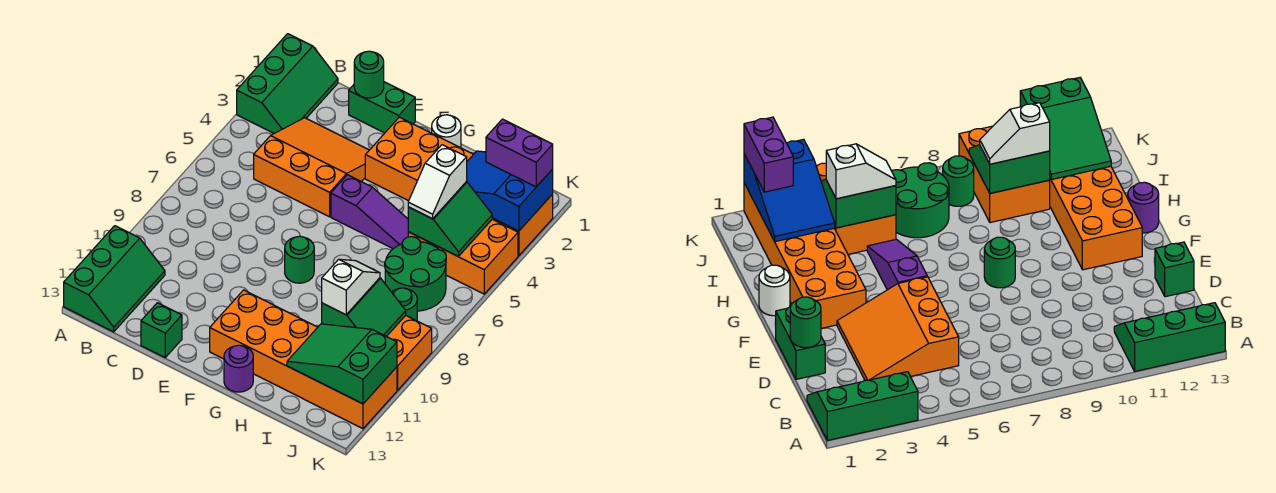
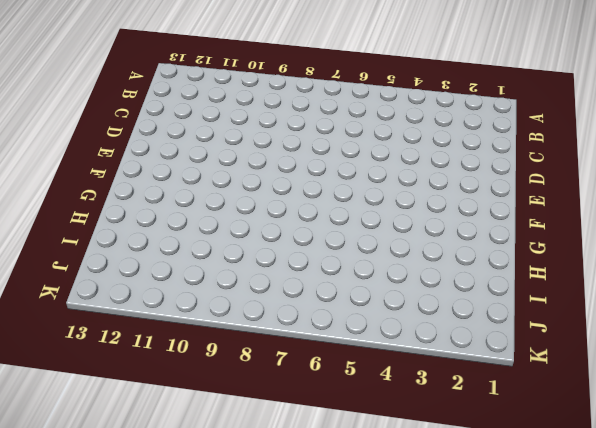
none -> green 2x3 slope [237,34,338,133]
none -> green 2x3 slope [64,226,165,332]
none -> orange 3x3 slope [254,118,369,217]

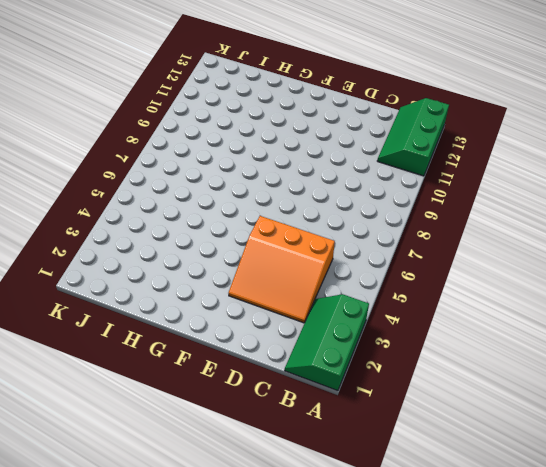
none -> green 1x2 brick [349,82,415,133]
none -> green 1x1 brick [141,303,182,357]
none -> orange 2x6 brick [365,117,553,256]

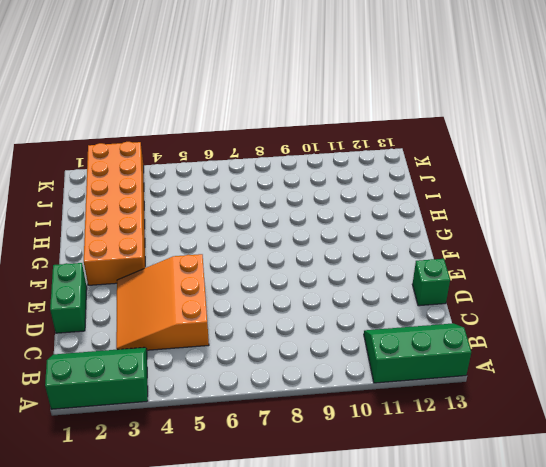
none -> purple 1x3 slope [331,175,408,249]
none -> green 1x1 round brick [285,236,314,283]
none -> orange 2x6 brick [210,290,397,429]

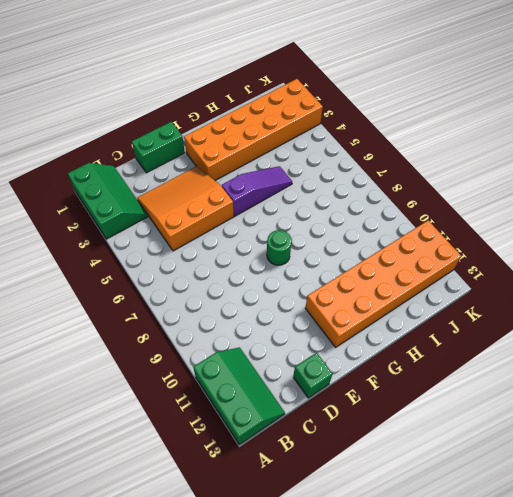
none -> white 1x1 round brick [432,115,461,148]
none -> purple 1x1 round brick [224,345,253,392]
none -> orange 2x3 brick [408,219,518,294]

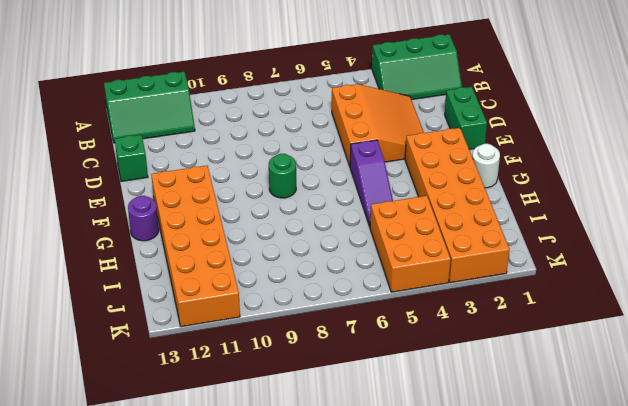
none -> green 2x2 round brick [385,237,446,311]
none -> orange 2x3 brick [387,315,432,390]
none -> green 1x1 round brick [392,288,417,321]

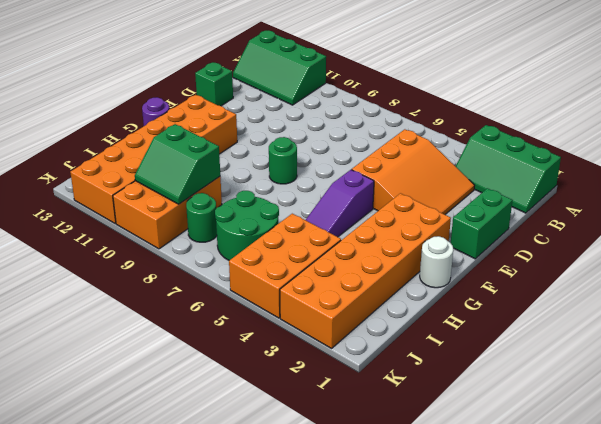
none -> green 1x1 round brick [354,51,384,98]
none -> blue 2x3 slope [466,151,553,231]
none -> green 2x2 slope [408,182,492,256]

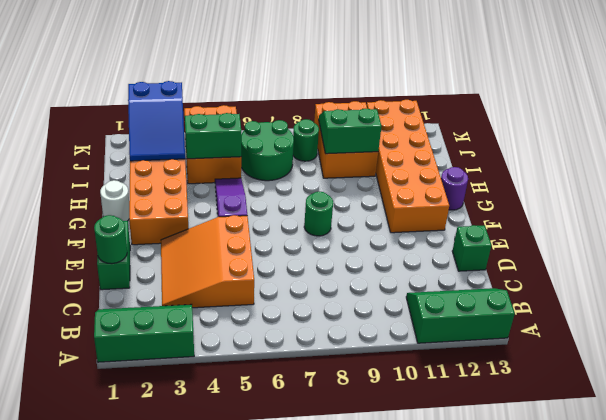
none -> green 2x3 slope [287,324,397,404]
none -> white 1x2 slope [408,145,467,219]
none -> white 1x2 slope [322,259,380,315]

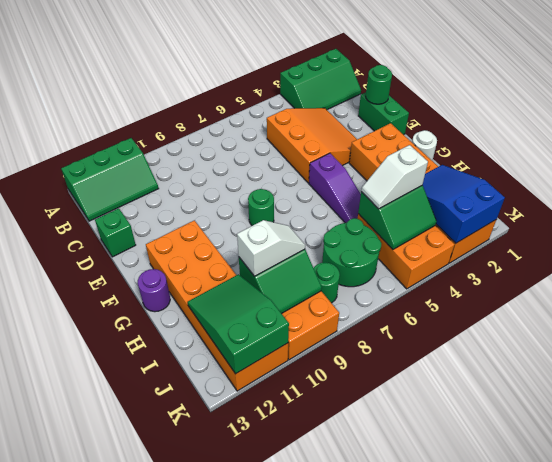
none -> purple 1x2 brick [486,119,553,187]

